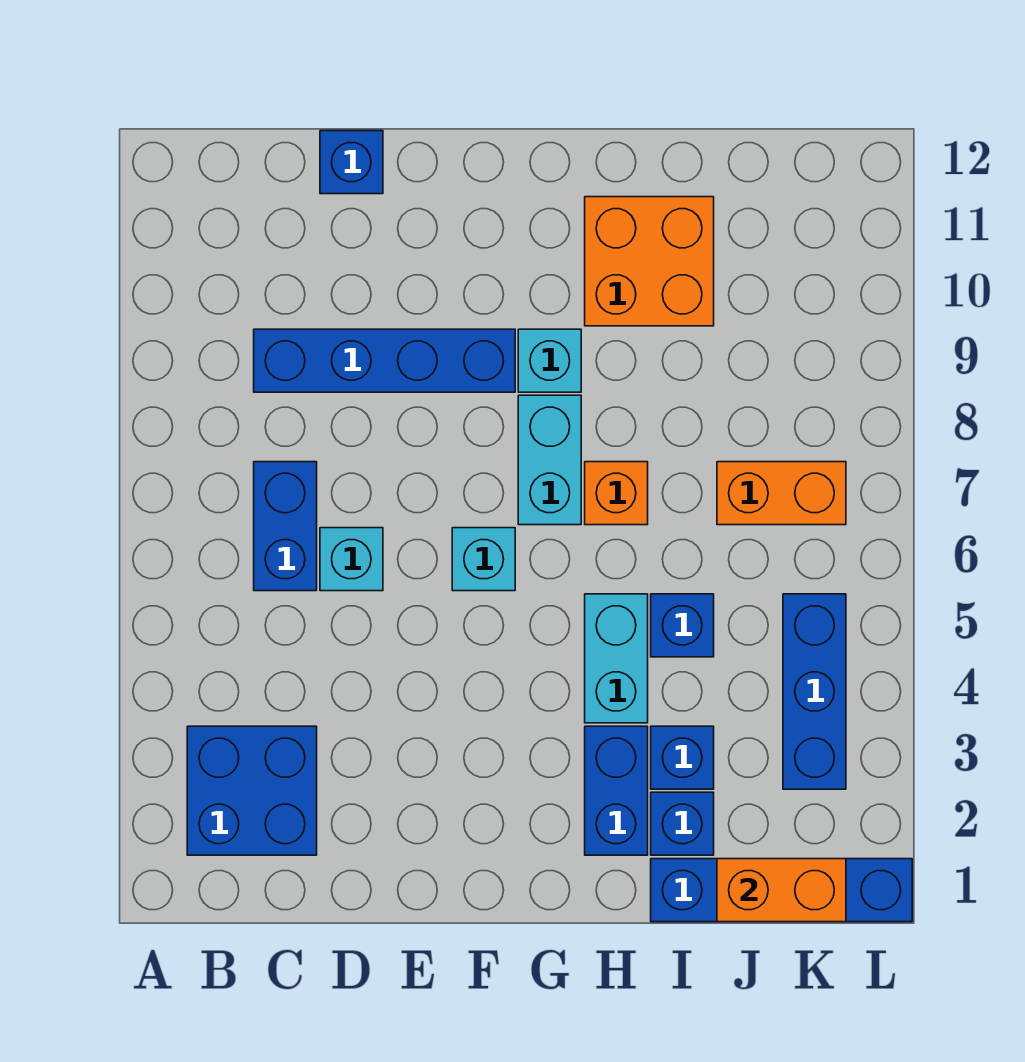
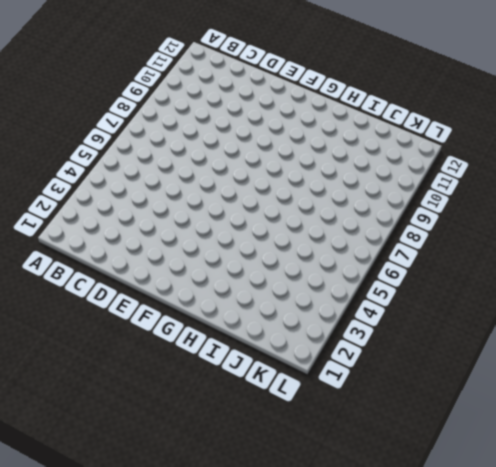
none -> blue 2x2 brick [187,726,317,855]
none -> blue 1x2 brick [254,462,317,591]
none -> blue 1x4 brick [254,329,515,392]

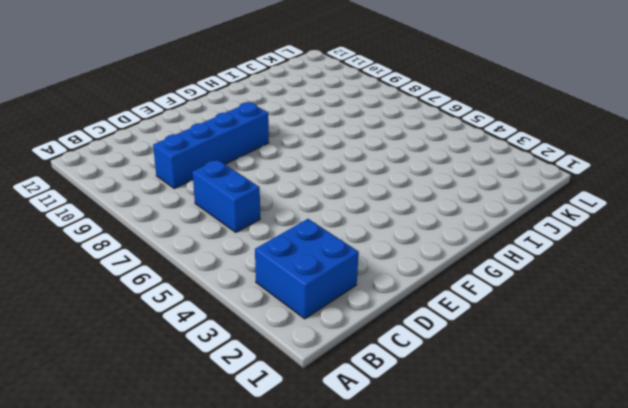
none -> cyan 1x1 brick [320,528,383,591]
none -> blue 1x1 brick [320,131,383,194]
none -> cyan 1x1 brick [452,528,515,591]

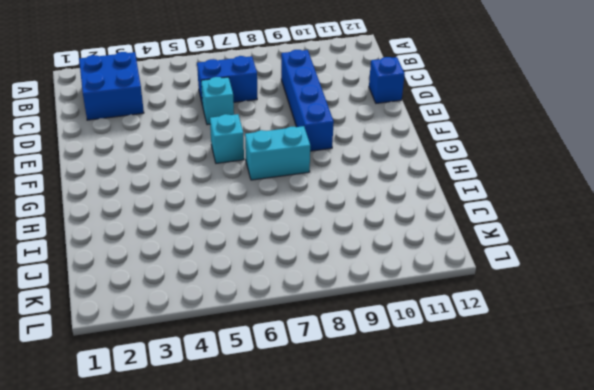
none -> cyan 1x1 brick [518,329,581,392]
none -> blue 1x2 brick [585,726,648,855]
none -> cyan 1x2 brick [585,594,648,723]

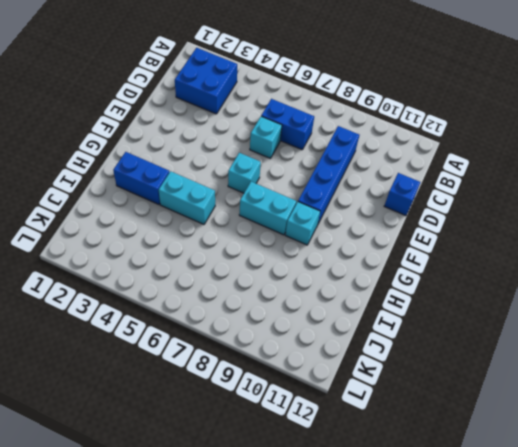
none -> orange 1x1 brick [585,462,648,525]
none -> orange 2x2 brick [585,197,714,326]
none -> blue 1x4 brick [651,859,912,922]

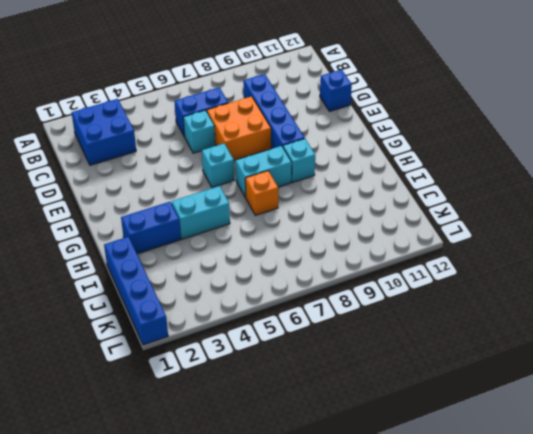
orange 2x2 brick [207,96,271,160] -> orange 2x2 brick moved to [585,197,714,326]
none -> blue 1x1 brick [651,792,714,855]
none -> blue 1x1 brick [651,726,714,789]
none -> blue 1x1 brick [651,594,714,657]

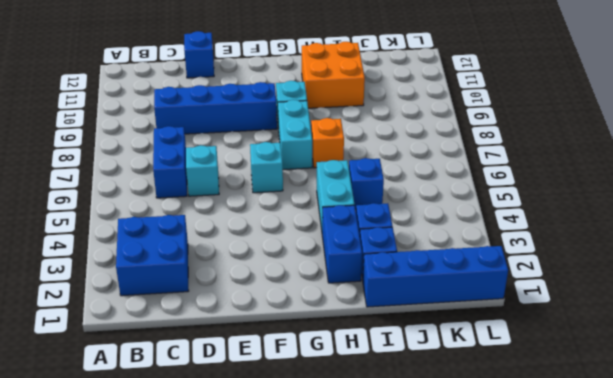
none -> orange 1x2 brick [717,462,846,525]
none -> blue 1x3 brick [783,594,846,789]
none -> orange 1x2 brick [717,859,846,922]

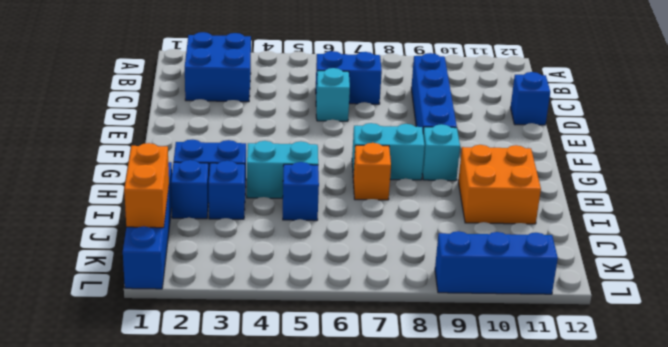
blue 1x3 brick [435,231,558,294] -> blue 1x3 brick moved to [783,594,846,789]
none -> cyan 1x1 brick [452,528,515,591]
none -> orange 1x2 brick [717,462,846,525]

